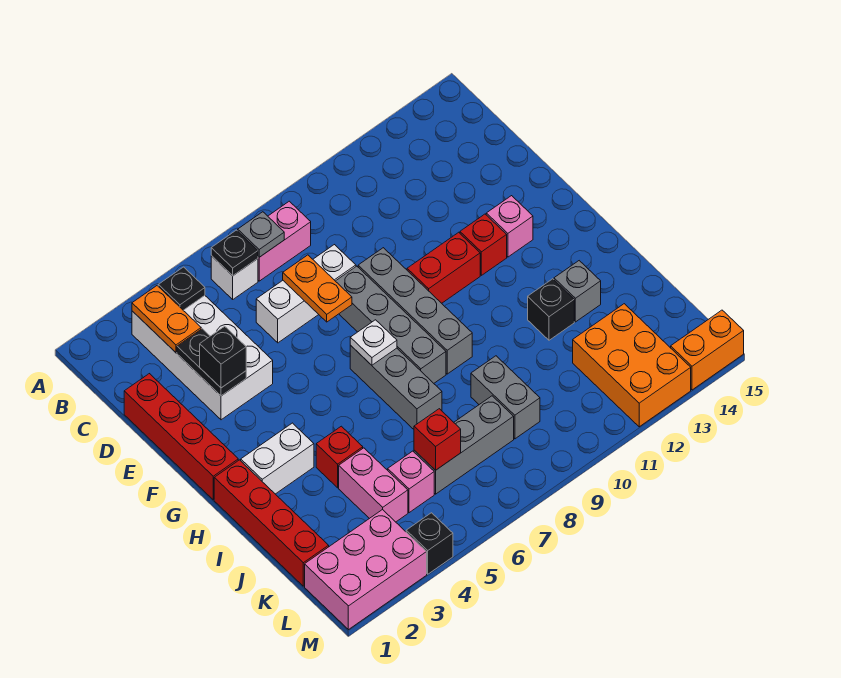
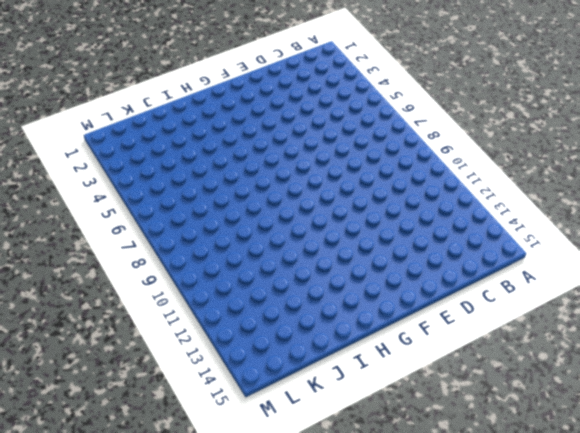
none -> white 2x4 brick [132,296,273,420]
none -> white 1x1 brick [211,256,258,299]
none -> pink 1x2 brick [258,201,311,281]
none -> red 1x4 brick [124,374,238,500]

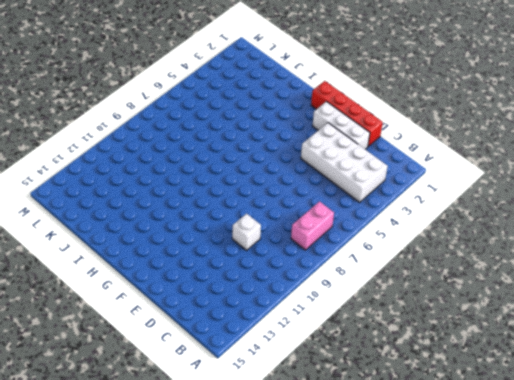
white 1x3 brick [313,101,370,149] -> white 1x3 brick turned to [256,245,356,343]
white 1x1 brick [232,214,261,250] -> white 1x1 brick moved to [211,256,258,299]
none -> grey 1x4 brick [336,266,446,383]
none -> grey 1x4 brick [358,248,472,374]
none -> red 1x2 brick [407,232,480,303]
none -> red 1x1 brick [460,214,507,275]

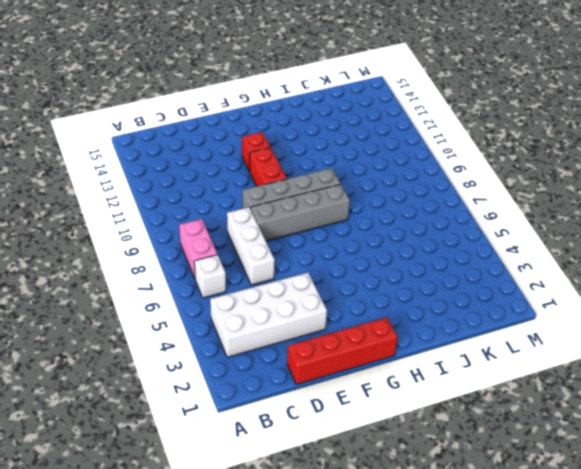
none -> pink 1x1 brick [486,196,533,257]
none -> grey 1x3 brick [350,345,442,429]
none -> red 1x4 brick [214,460,329,586]
none -> white 1x2 brick [241,423,314,494]

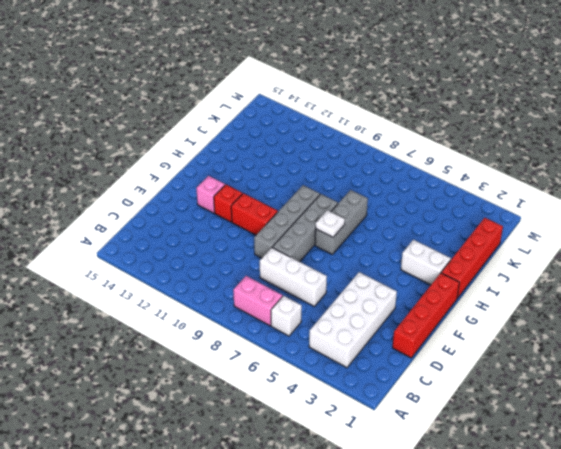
none -> red 1x1 brick [316,426,363,488]
none -> black 1x1 brick [528,279,574,340]
none -> grey 1x1 brick [554,261,601,322]
none -> pink 1x2 brick [339,448,408,522]

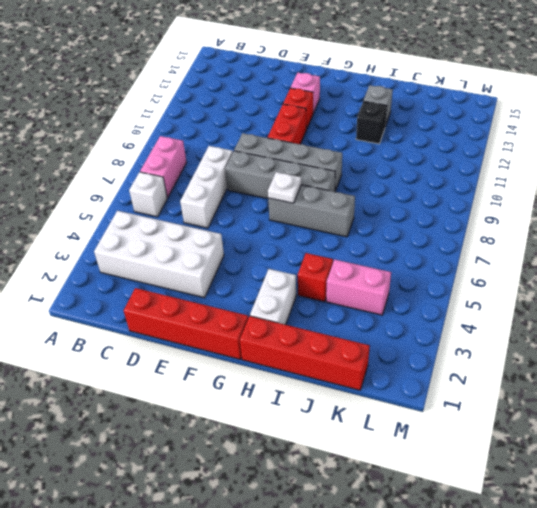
none -> grey 1x2 brick [471,356,540,439]
none -> pink 1x1 brick [388,451,434,513]
none -> grey 1x3 brick [414,396,514,494]
none -> orange 2x3 brick [573,304,691,427]

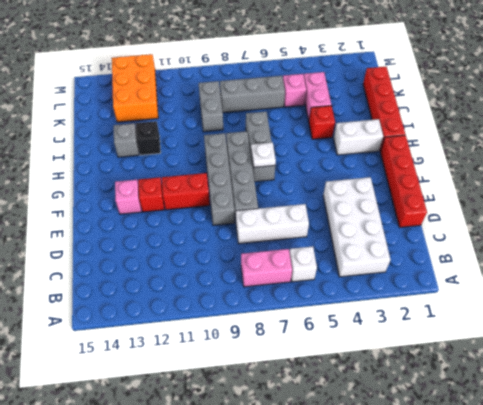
none -> pink 2x3 brick [305,509,427,630]
none -> black 1x1 brick [406,513,453,574]
none -> orange 1x2 brick [671,310,744,390]
none -> orange 1x2 plate [132,286,201,352]

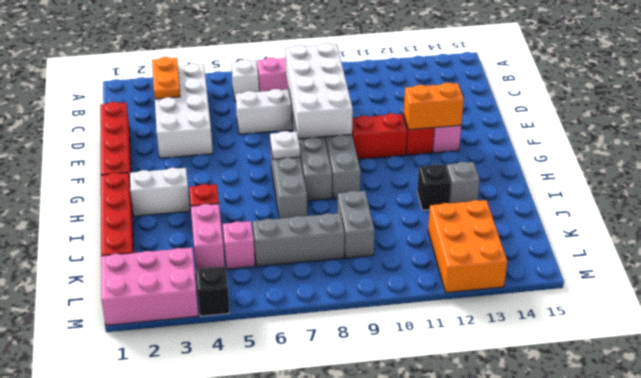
white 2x4 brick [285,43,353,139] -> none
orange 1x2 brick [404,83,464,130] -> orange 1x2 brick moved to [671,310,744,390]
none -> black 1x1 plate [158,267,205,310]
none -> black 1x1 plate [211,230,258,276]
none -> grey 1x1 plate [238,212,284,257]
none -> black 1x2 plate [177,329,246,396]

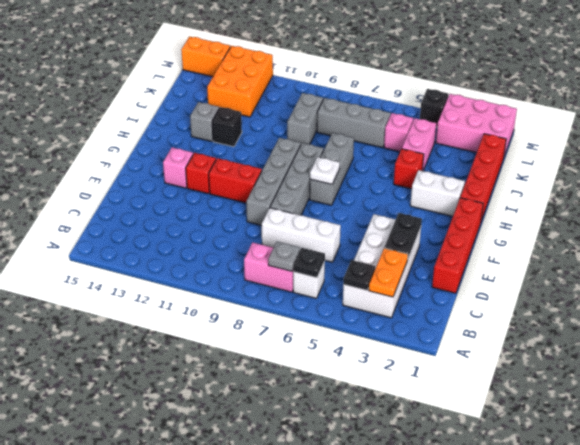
none -> orange 1x2 plate [283,255,352,322]
none -> red 1x1 brick [414,409,461,470]
none -> black 1x1 brick [200,326,246,388]

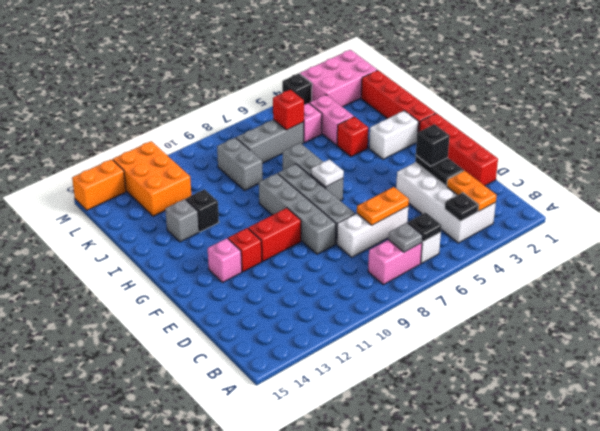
orange 1x2 plate [357,187,409,225] -> orange 1x2 plate turned to [283,255,352,322]

